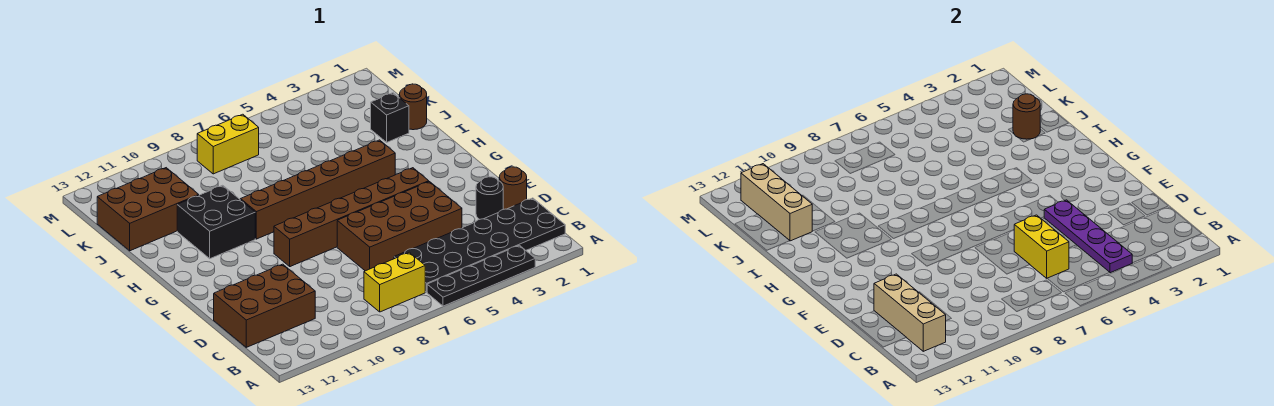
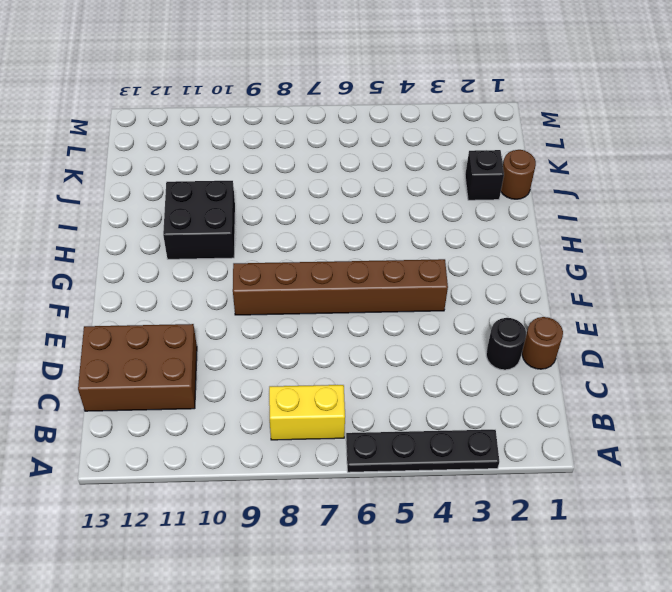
none -> black 2x6 plate [394,198,565,292]
none -> brown 2x4 brick [337,182,462,271]
none -> brown 1x6 brick [241,140,395,239]

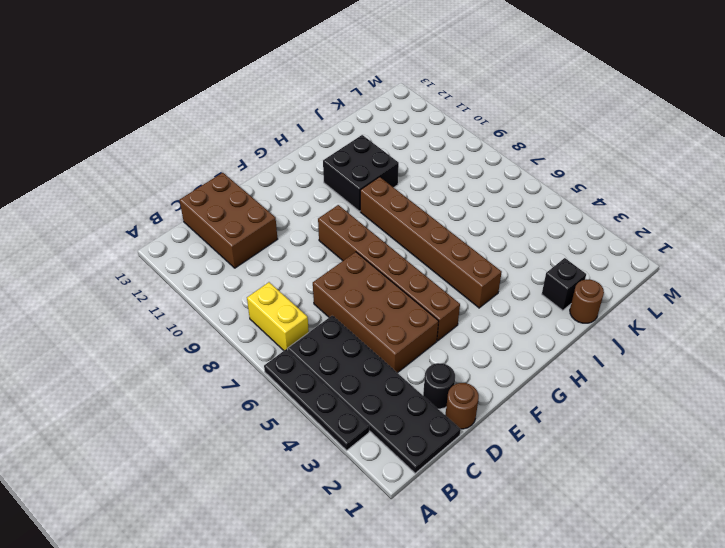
none -> brown 2x3 brick [97,168,198,251]
none -> yellow 1x2 brick [197,114,259,174]
none -> purple 1x4 plate [1044,200,1132,273]

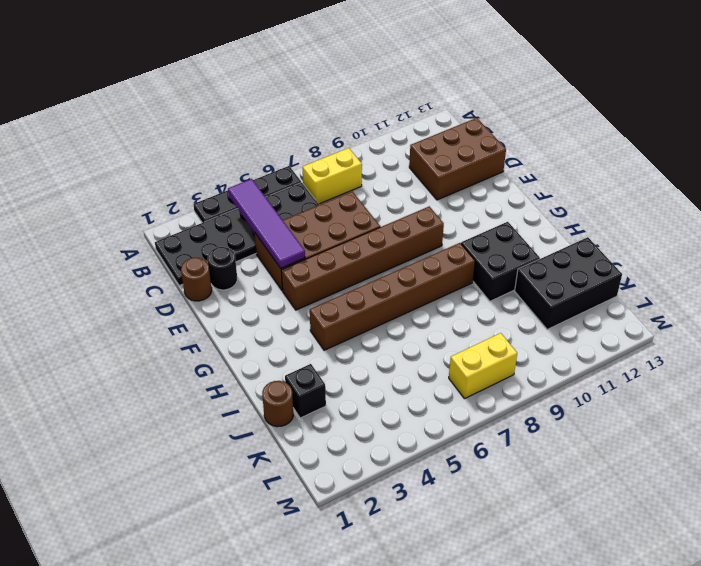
purple 1x4 tile [228,179,305,268] -> purple 1x4 plate [1044,200,1132,273]
black 2x3 brick [515,237,622,329] -> brown 2x3 brick [97,168,198,251]
none -> tan 1x3 brick [874,274,946,351]
none -> yellow 1x2 brick [1014,215,1069,278]
none -> brown 1x1 round brick [1013,94,1040,139]

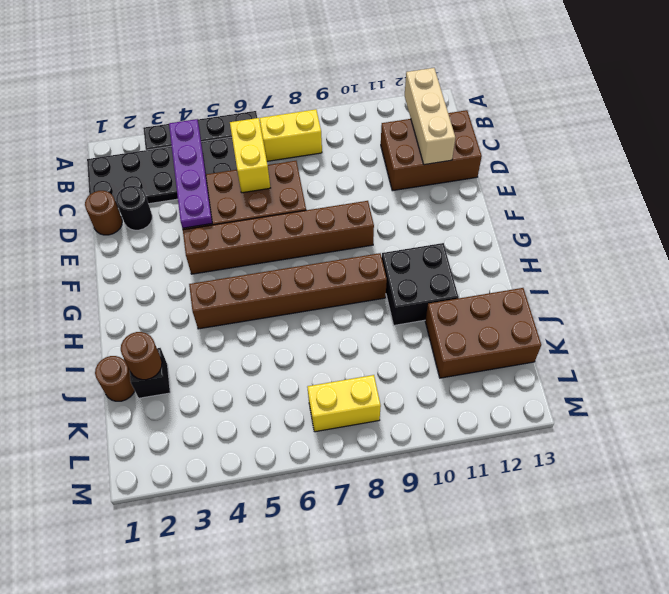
none -> tan 1x3 brick [741,164,812,241]

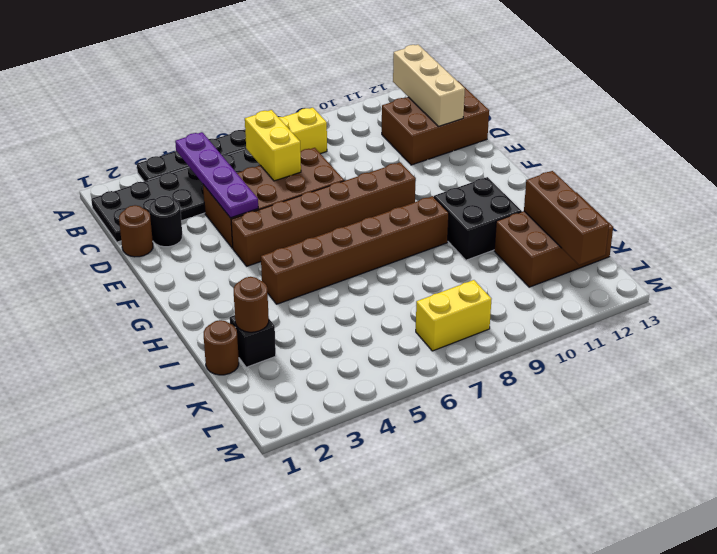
brown 1x3 brick [524,171,609,265] -> tan 1x3 brick [741,164,812,241]

